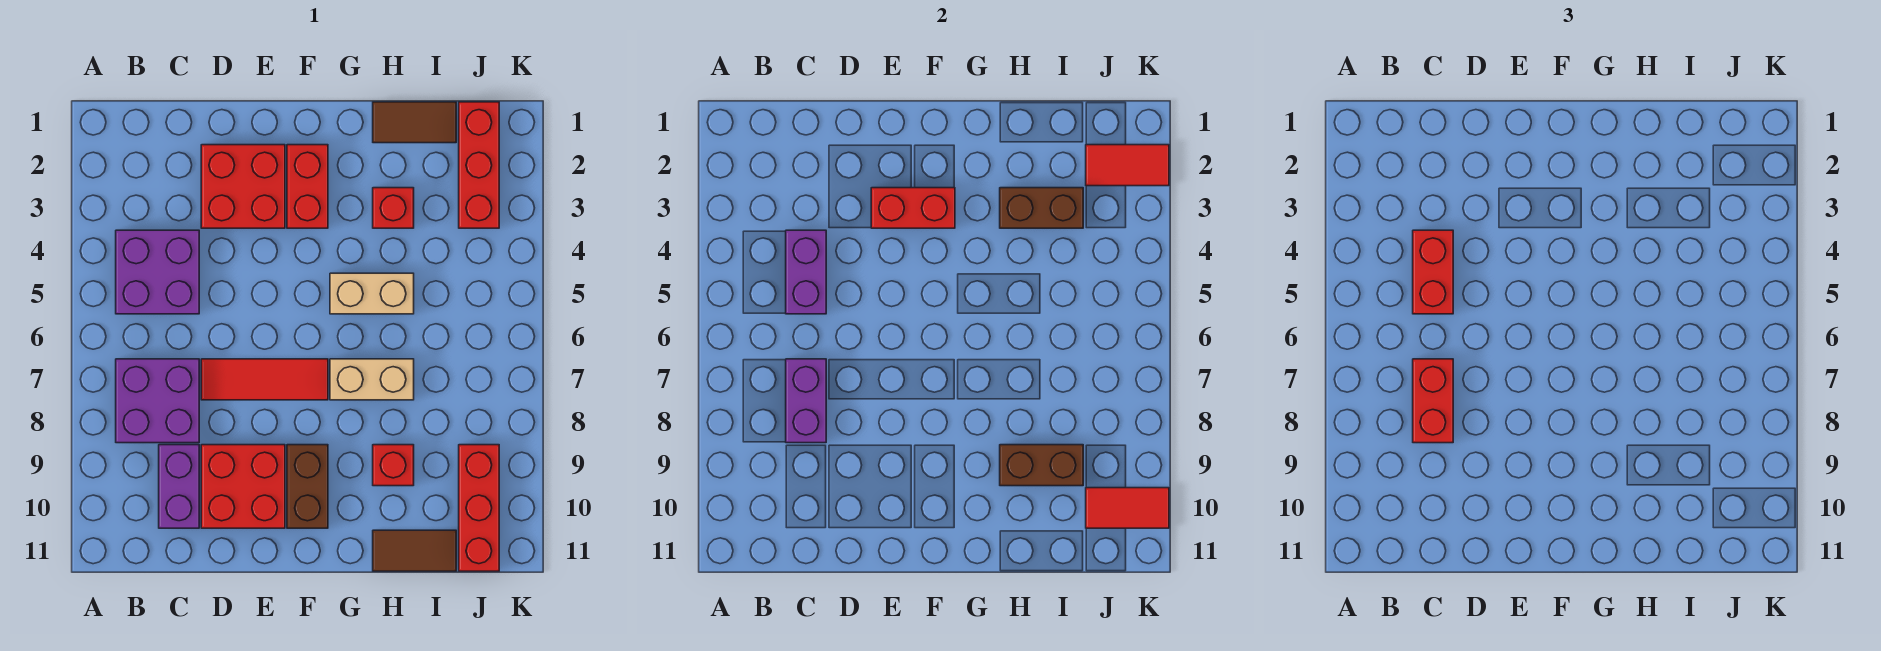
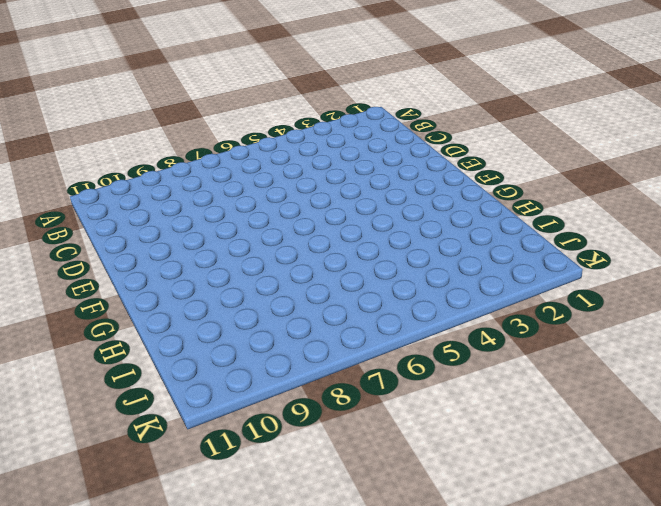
none -> purple 2x2 brick [116,230,199,314]
none -> purple 2x2 brick [116,359,199,443]
none -> purple 1x2 brick [159,445,199,528]

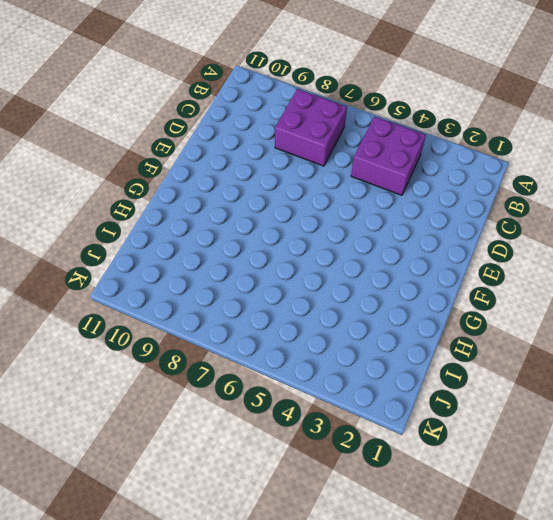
none -> purple 1x2 brick [159,445,199,528]
none -> red 2x2 brick [201,145,285,228]
none -> red 1x3 tile [201,359,328,400]

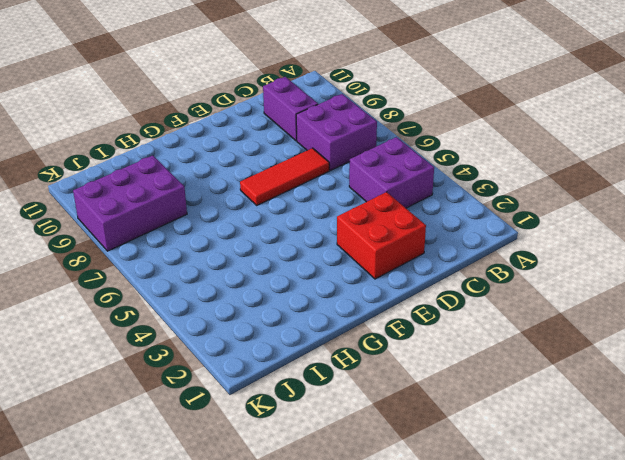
purple 2x3 brick [73,156,187,251] -> red 1x3 brick [459,445,499,571]
none -> red 2x2 brick [201,445,285,528]
none -> red 1x2 brick [287,145,328,228]
none -> brown 1x2 brick [287,445,328,528]

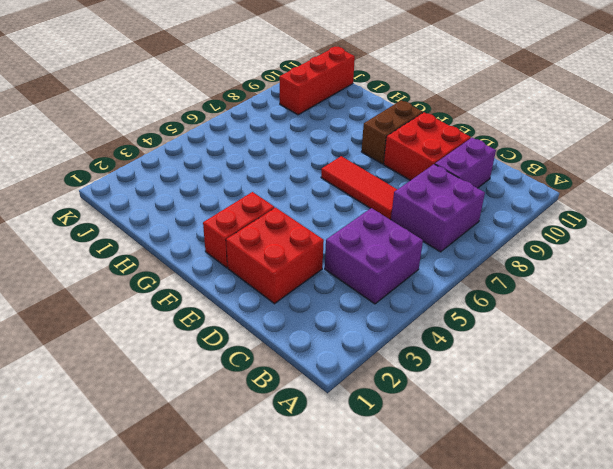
none -> tan 1x2 brick [330,273,414,314]
none -> tan 1x2 brick [330,359,414,400]
none -> brown 1x2 tile [373,102,456,143]

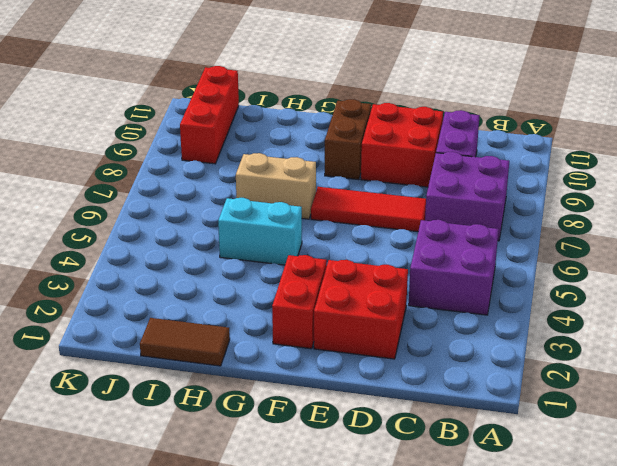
cyan 1x2 brick [218,198,302,265] -> tan 1x2 brick [330,273,414,314]
none -> red 1x1 brick [373,188,414,228]
none -> red 1x1 brick [373,445,414,486]
none -> brown 1x2 tile [373,530,456,571]

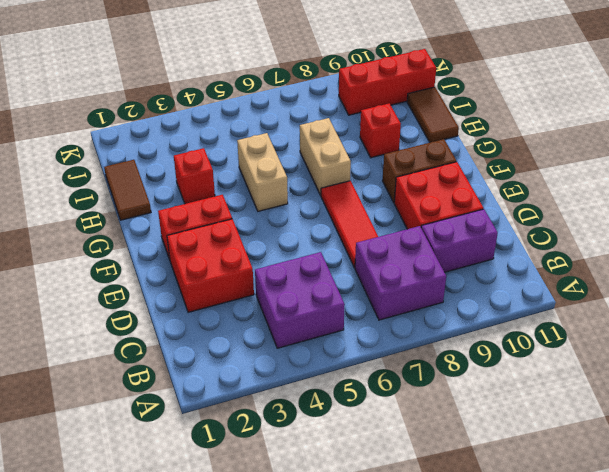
none -> red 1x3 brick [459,102,499,228]
none -> purple 1x2 brick [786,230,826,314]
none -> purple 1x2 brick [786,359,826,443]

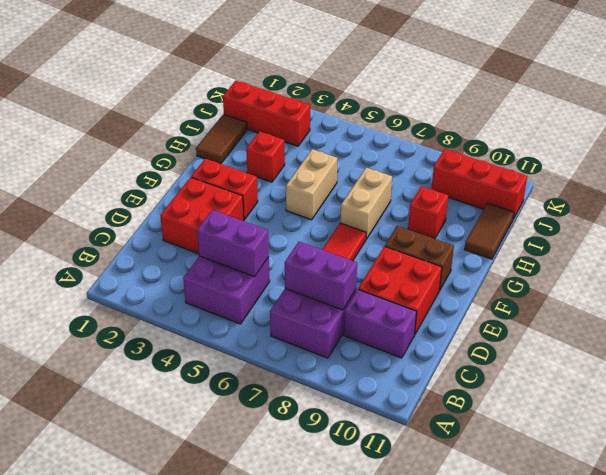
none -> red 1x2 brick [871,188,955,228]
none -> brown 1x2 brick [1000,188,1083,228]
none -> brown 1x2 brick [1000,445,1083,486]

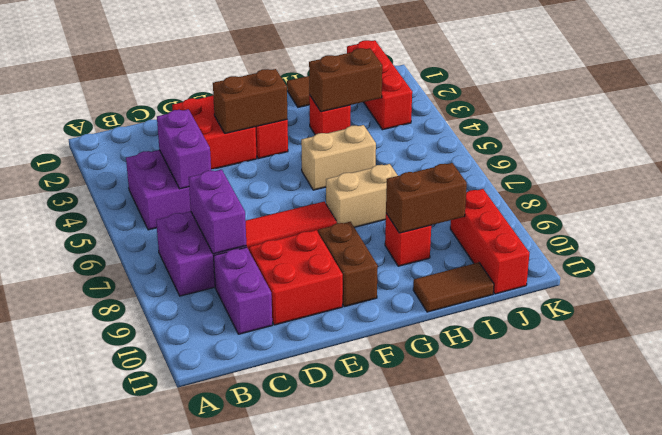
brown 1x2 brick [213,69,287,134] -> red 1x2 brick [871,188,955,228]
none -> red 1x2 tile [1086,145,1169,186]
none -> red 1x2 tile [1086,488,1169,528]
none -> red 1x2 brick [1413,230,1453,314]

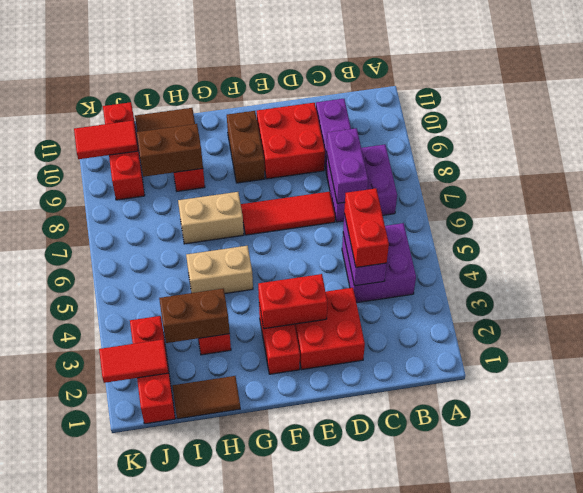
none -> red 1x2 brick [1413,359,1453,443]

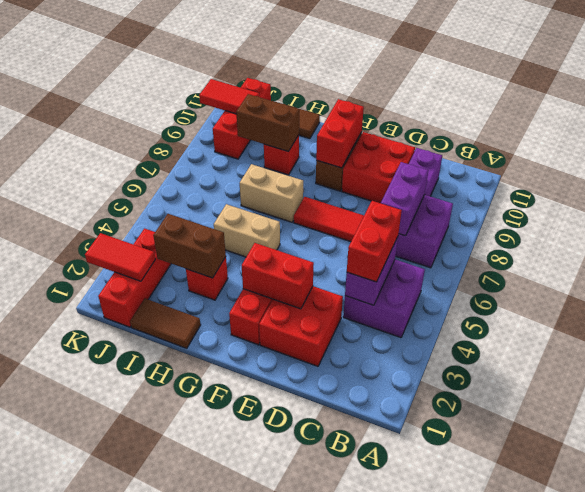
red 1x2 brick [316,99,364,168] -> red 1x2 brick moved to [1413,359,1453,443]

